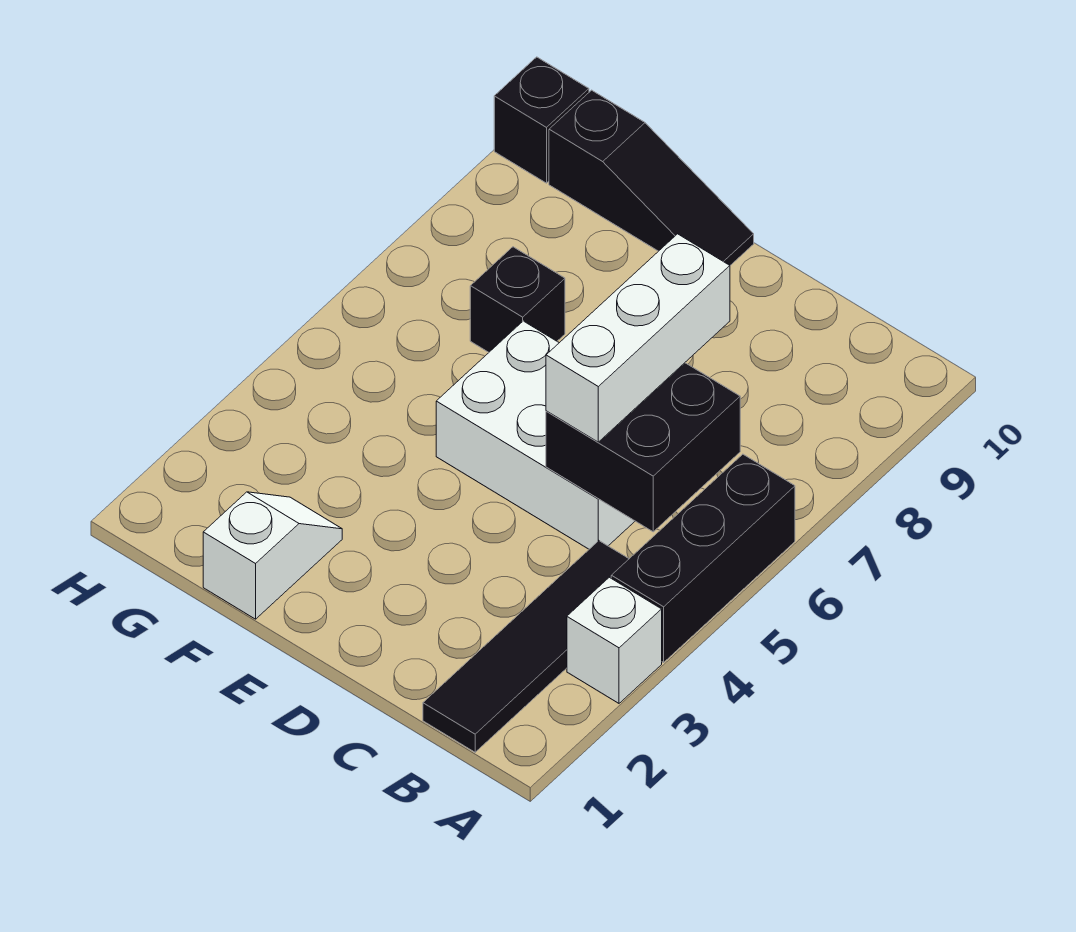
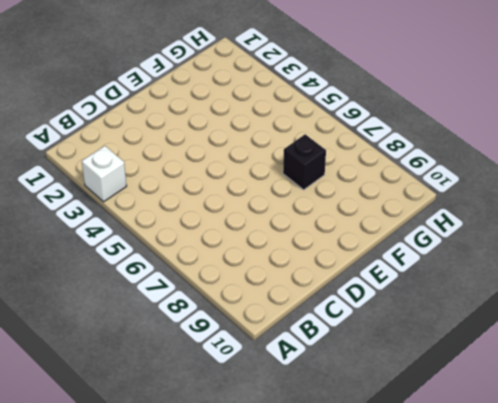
none -> black 1x3 brick [611,454,795,662]
none -> black 1x4 tile [423,541,629,752]

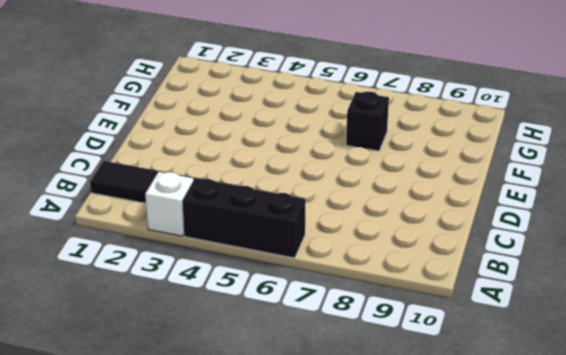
none -> white 2x3 brick [436,321,635,549]
none -> black 1x3 slope [549,90,754,265]

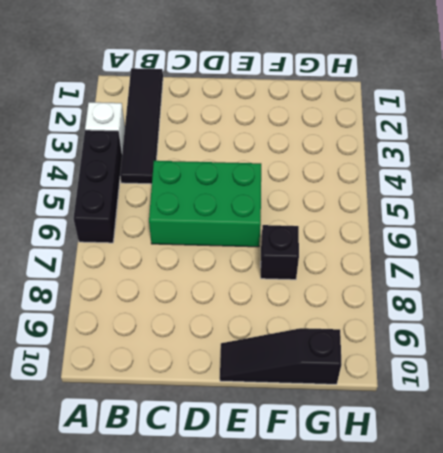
green 2x3 brick [149,161,261,247] -> white 2x3 brick [436,321,635,549]
none -> white 1x2 slope [203,492,342,619]
none -> black 1x1 brick [494,57,589,183]

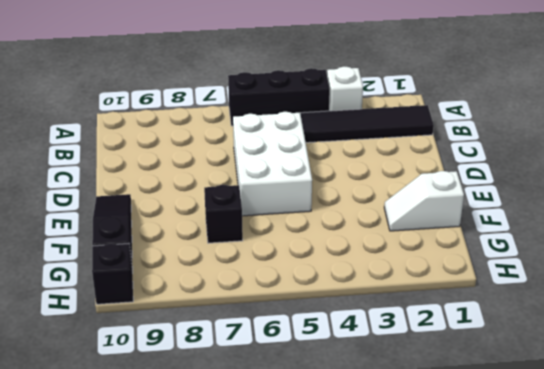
none -> black 2x2 brick [546,363,740,532]
none -> white 1x3 brick [546,234,730,442]

